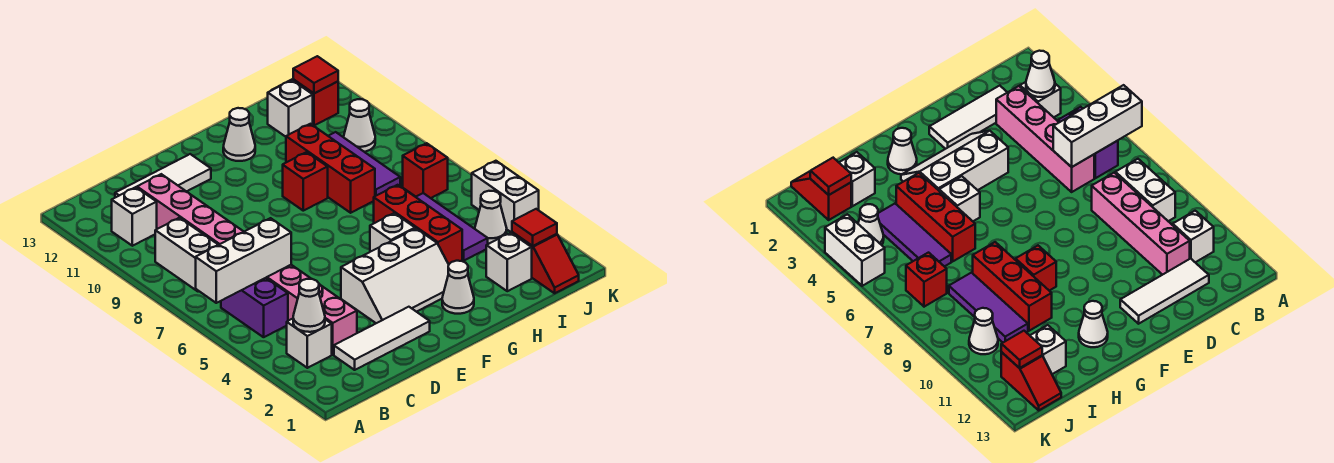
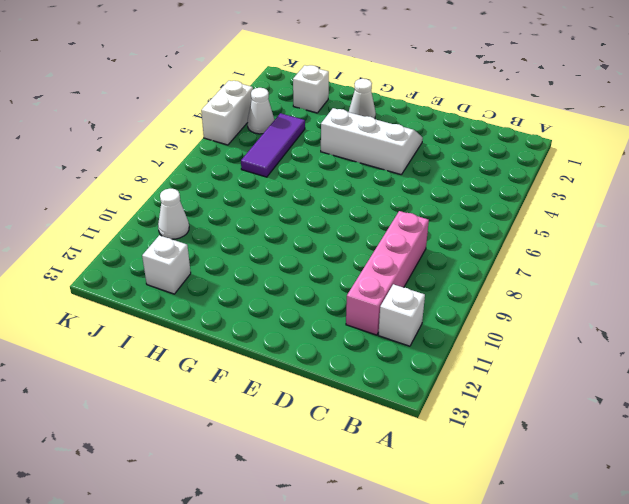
none -> white 1x1 brick [287,319,332,368]
none -> purple 1x2 brick [221,278,288,337]
none -> white 1x2 brick [155,218,218,292]

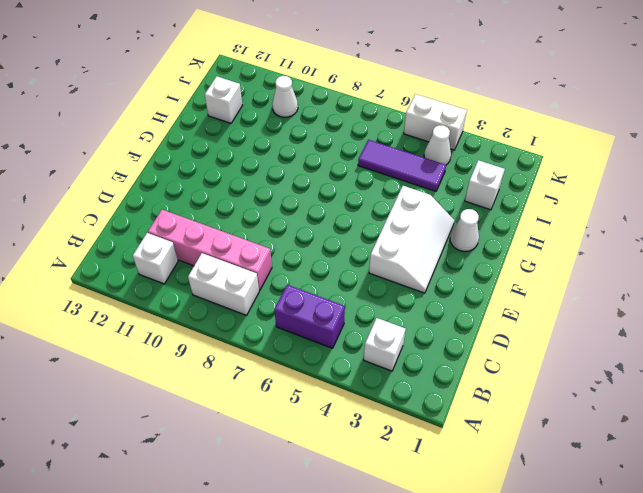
none -> white 1x3 tile [334,307,430,370]
none -> pink 1x4 brick [266,265,357,355]
none -> white 1x3 tile [115,154,211,198]

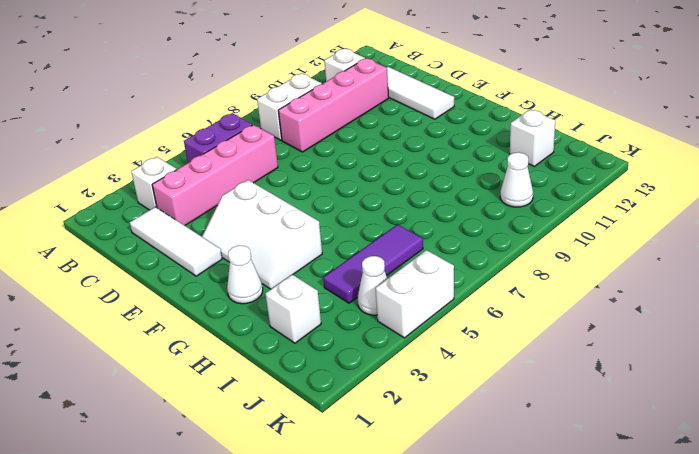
none -> white 1x1 brick [370,213,415,252]
none -> red 1x1 brick [283,152,328,211]
none -> white 1x1 cone [223,108,255,161]

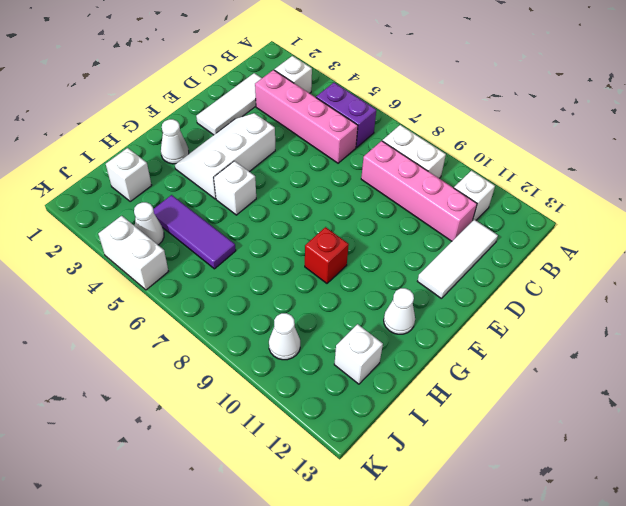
none -> red 1x3 brick [374,185,462,264]
none -> red 1x3 brick [286,124,375,213]
none -> purple 1x3 tile [329,132,400,196]

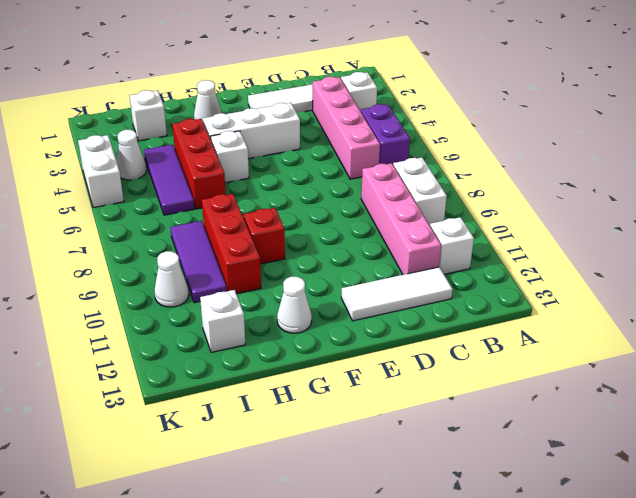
none -> red 1x2 slope [512,232,579,293]
none -> red 1x1 brick [403,143,448,198]
none -> red 1x2 slope [272,79,338,125]

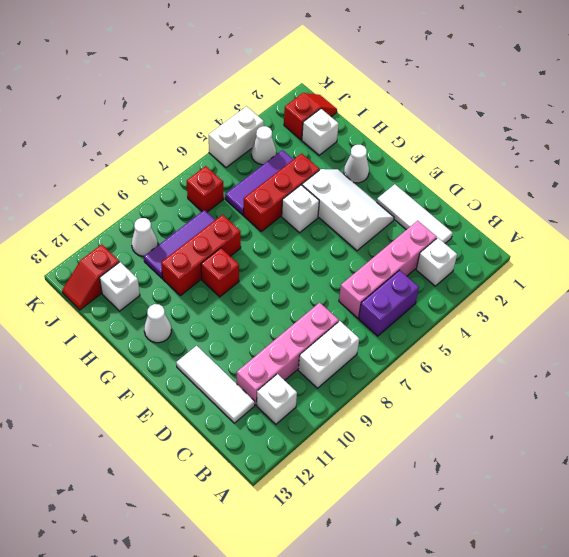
none -> white 1x3 brick [196,218,291,303]
none -> white 1x1 cone [293,279,325,332]
none -> red 1x1 tile [512,209,557,246]

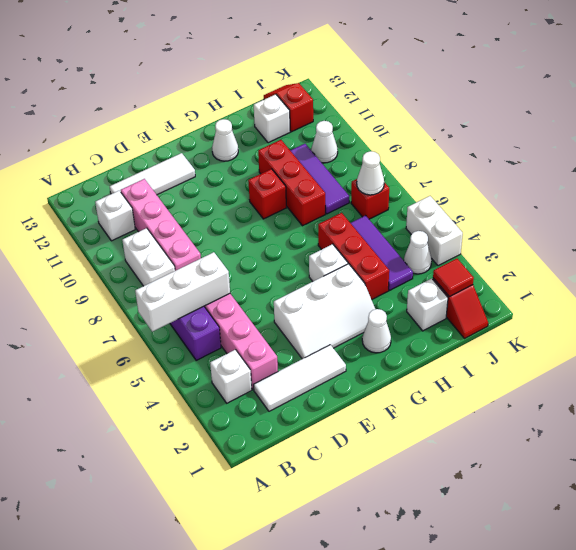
white 1x1 cone [357,151,384,195] -> white 1x1 cone moved to [293,279,325,332]
none -> red 1x1 tile [293,56,338,93]

